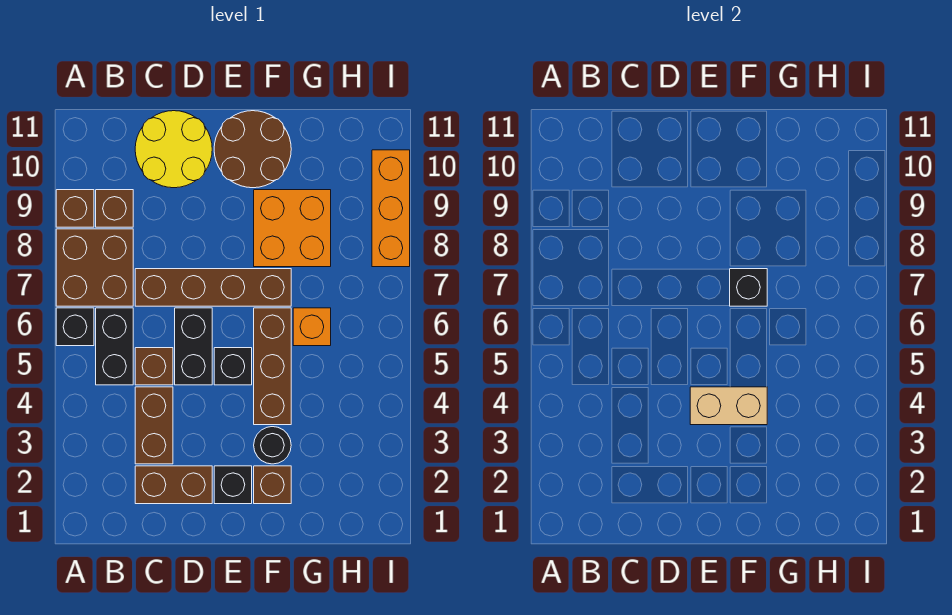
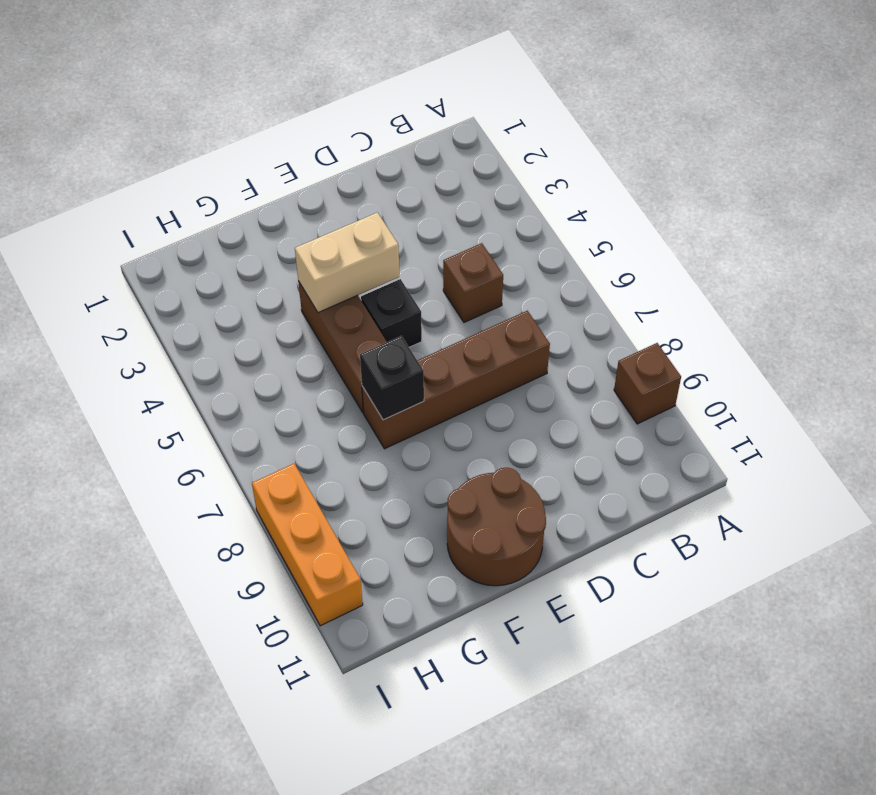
none -> black 1x1 brick [56,308,94,346]
none -> brown 2x2 brick [56,229,133,306]
none -> black 1x2 brick [96,308,133,385]

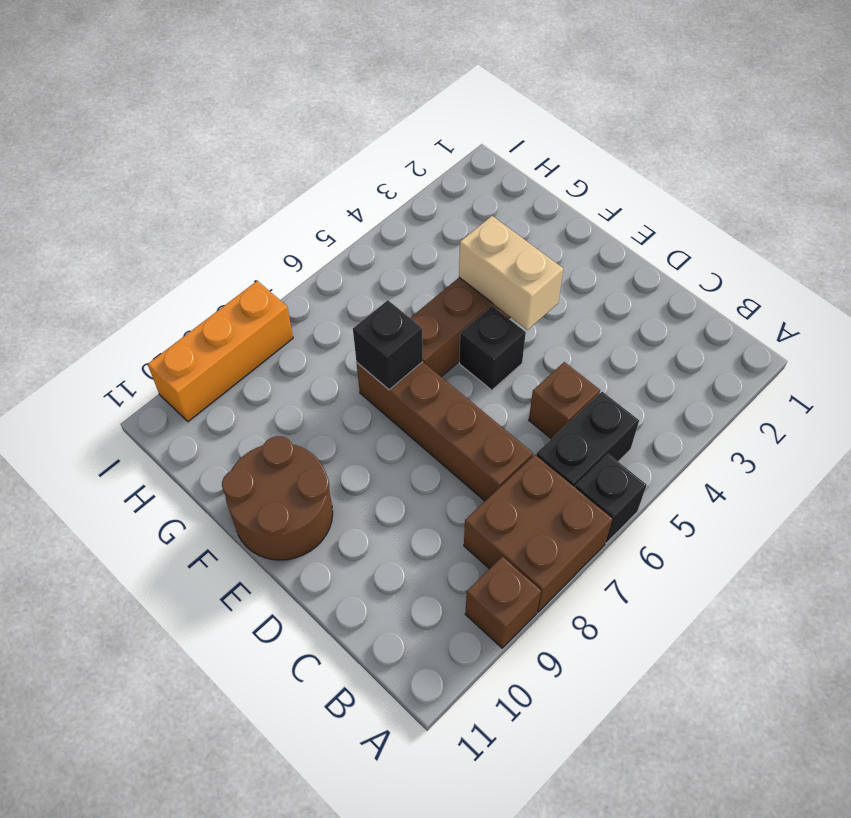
none -> brown 1x1 brick [96,190,133,227]
none -> brown 1x2 brick [135,466,212,504]
none -> brown 1x2 brick [135,387,173,464]

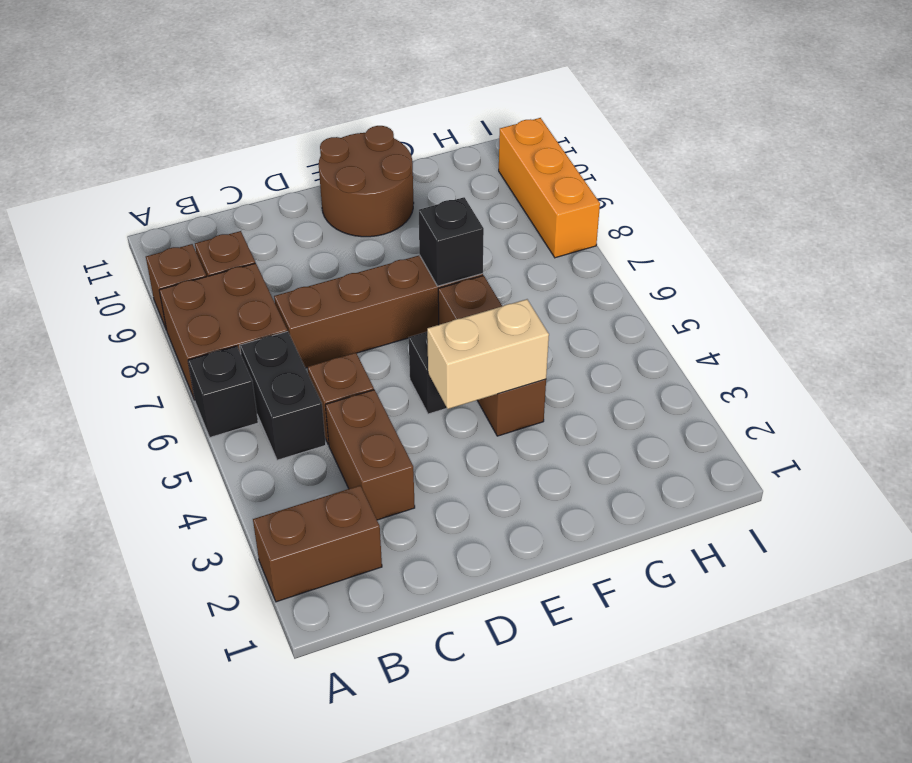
brown 1x2 brick [253,486,382,602] -> brown 1x2 brick moved to [135,466,212,504]
none -> yellow 2x2 round brick [135,111,212,188]
none -> black 1x2 brick [175,308,212,385]
none -> black 1x1 brick [214,466,252,504]

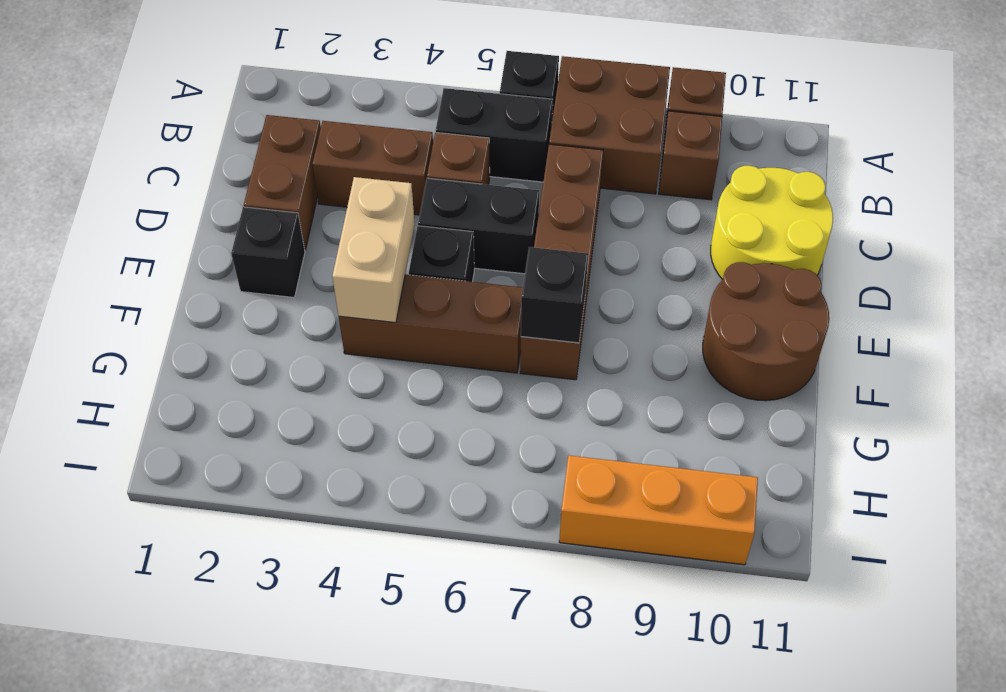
none -> brown 1x1 brick [254,466,291,504]
none -> black 1x1 round brick [254,427,291,464]
none -> orange 2x2 brick [254,190,331,267]

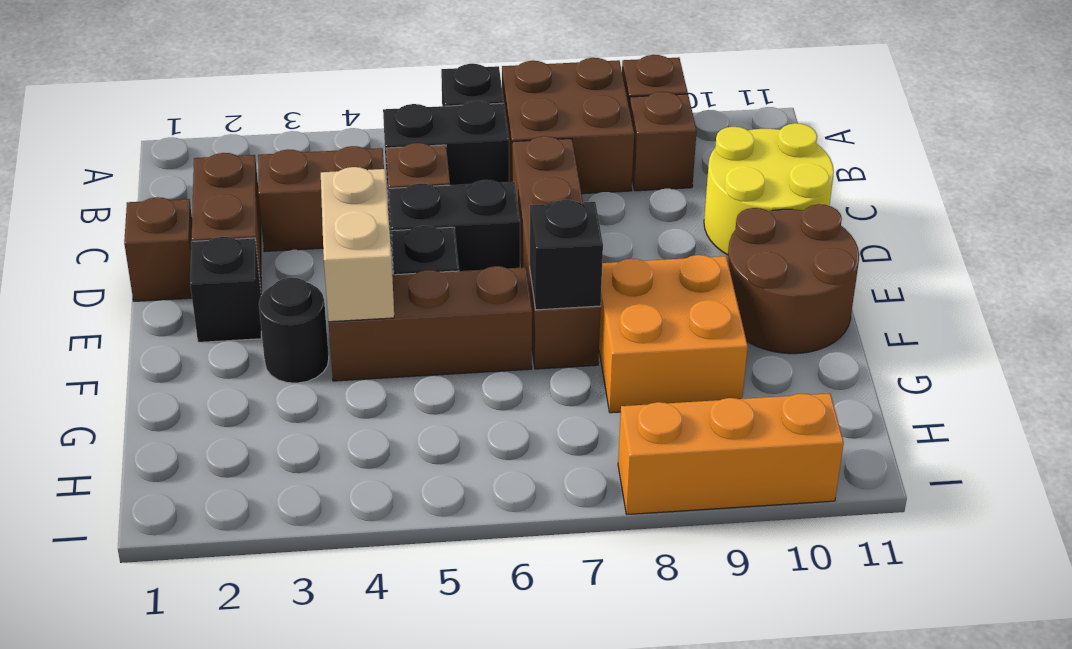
brown 1x1 brick [124,197,192,301] -> brown 1x1 brick moved to [254,466,291,504]
none -> orange 1x1 brick [293,308,331,346]

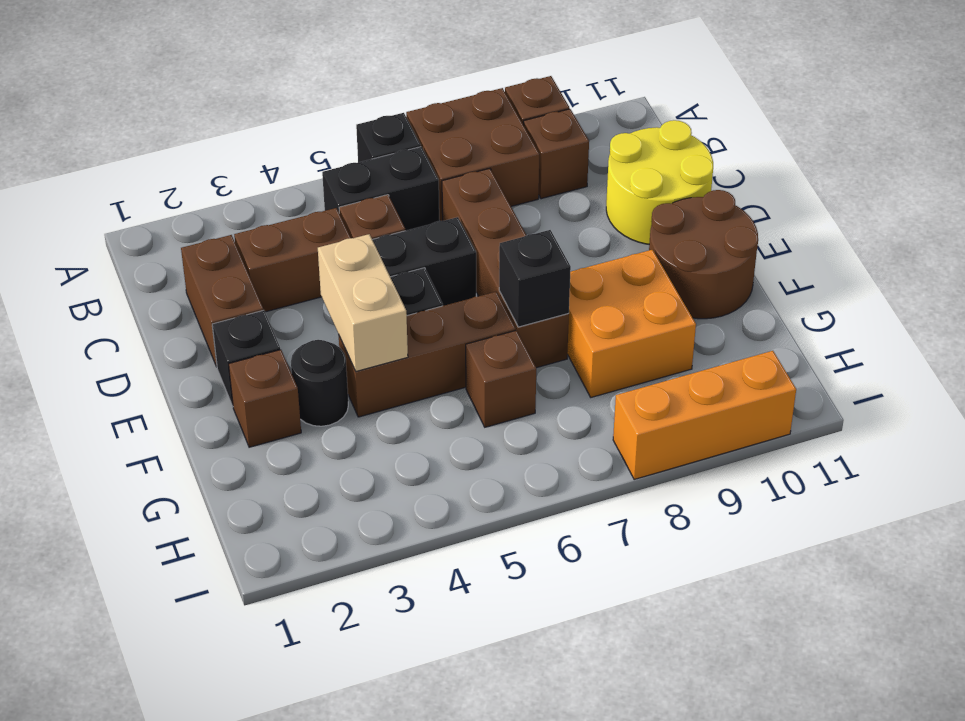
brown 1x1 brick [466,330,536,427] -> orange 1x1 brick [293,308,331,346]

